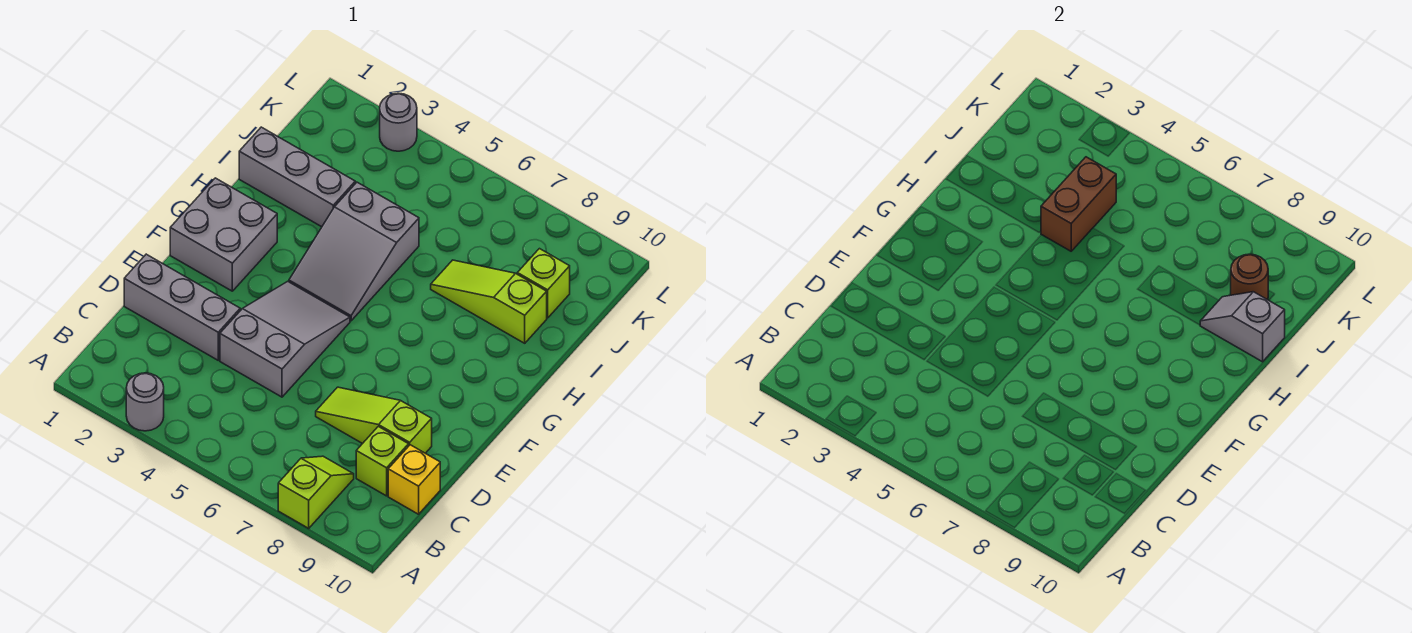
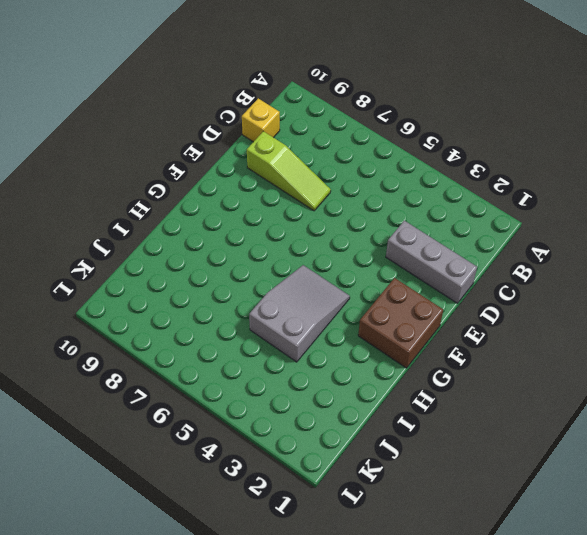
brown 2x2 brick [358,278,443,368] -> grey 2x2 brick [170,178,277,291]
none -> grey 1x1 round brick [126,373,164,431]
none -> lime 1x2 slope [278,456,354,528]
none -> lime 1x1 brick [356,426,409,496]

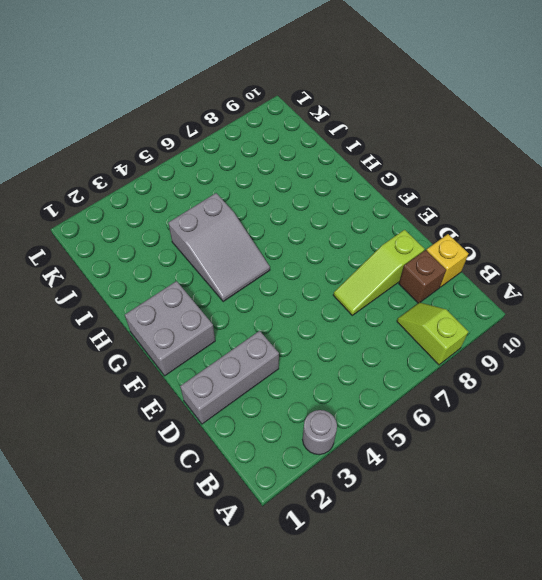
brown 1x1 brick [399,250,446,303] -> lime 1x1 brick [356,426,409,496]
none -> grey 2x3 slope [220,281,350,397]
none -> grey 1x3 brick [239,127,355,227]
none -> lime 1x3 slope [431,260,547,343]

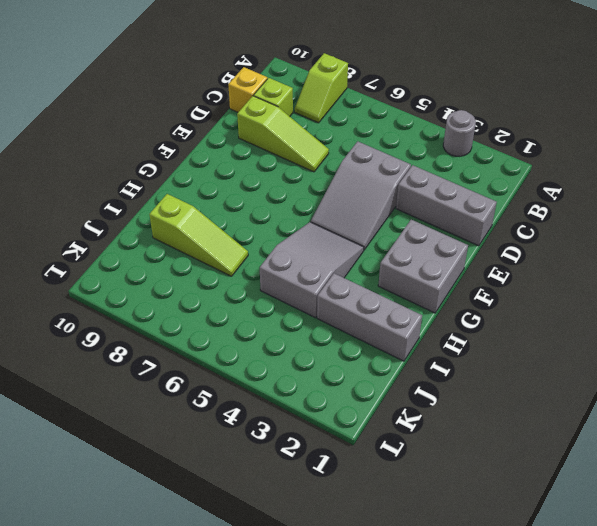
none -> lime 1x1 brick [517,249,570,318]
none -> grey 1x1 round brick [380,93,417,151]
none -> brown 1x2 brick [1041,157,1116,251]

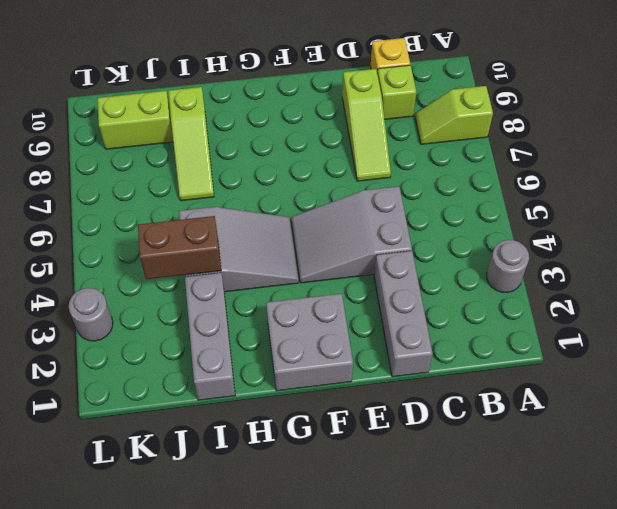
lime 1x2 brick [97,91,173,149] -> lime 1x1 brick [517,249,570,318]
none -> grey 1x2 slope [1200,292,1285,362]
none -> brown 1x1 round brick [1231,254,1268,300]

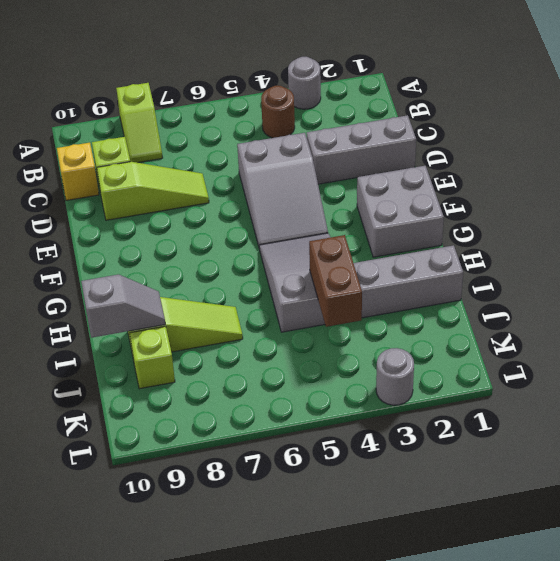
brown 1x1 round brick [261,86,295,138] -> brown 1x1 round brick moved to [1231,254,1268,300]

